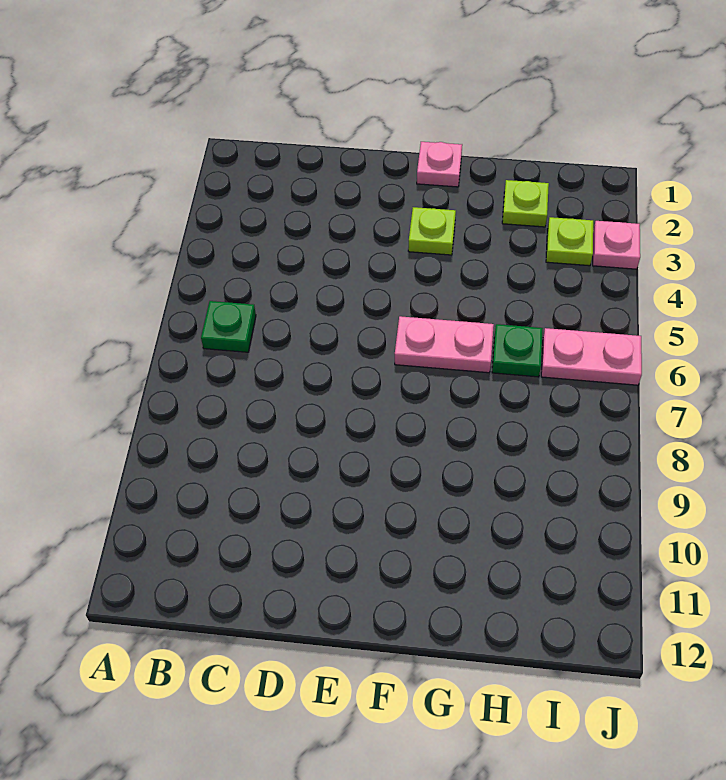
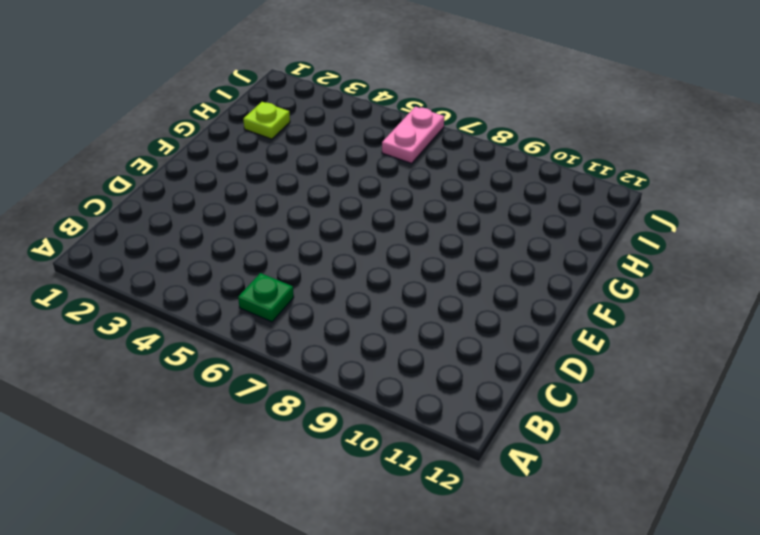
none -> pink 1x1 plate [417,142,462,187]
none -> lime 1x1 plate [408,207,456,255]

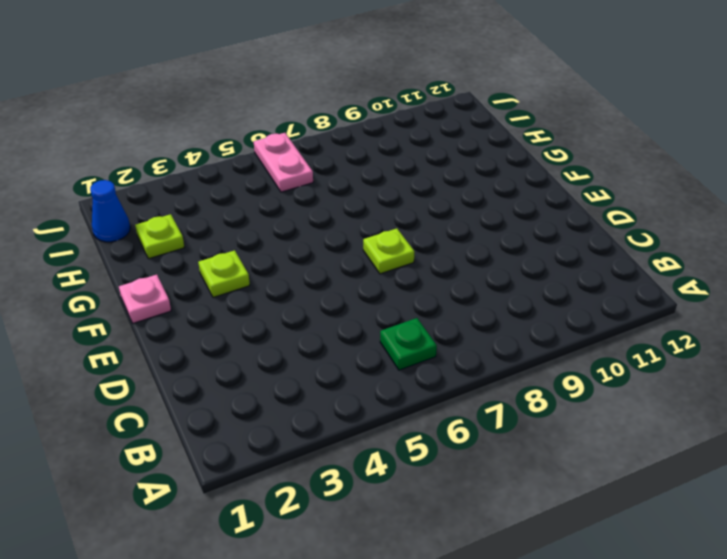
lime 1x1 plate [363,228,414,274] -> lime 1x1 plate moved to [546,217,593,266]
blue 1x1 cone [90,180,130,242] -> none
none -> pink 1x2 plate [395,316,494,373]
none -> green 1x1 plate [492,324,543,377]

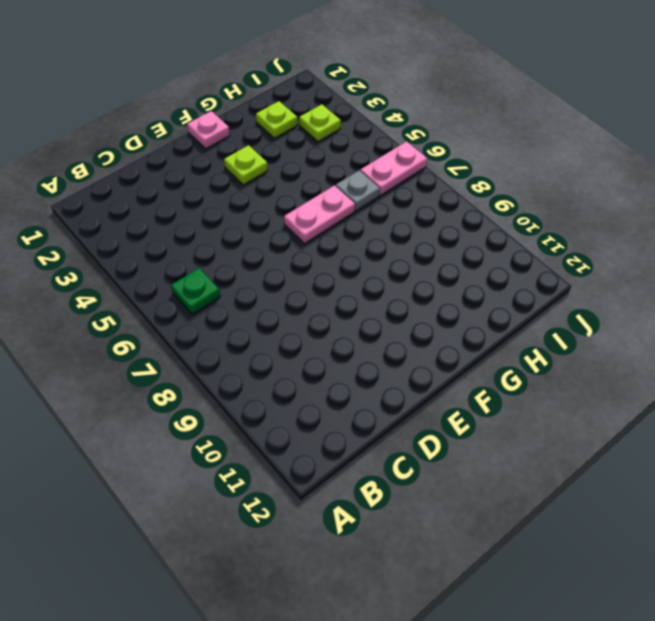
grey 1x1 plate [336,170,380,211] -> green 1x1 plate [492,324,543,377]
none -> pink 1x1 plate [593,221,640,269]

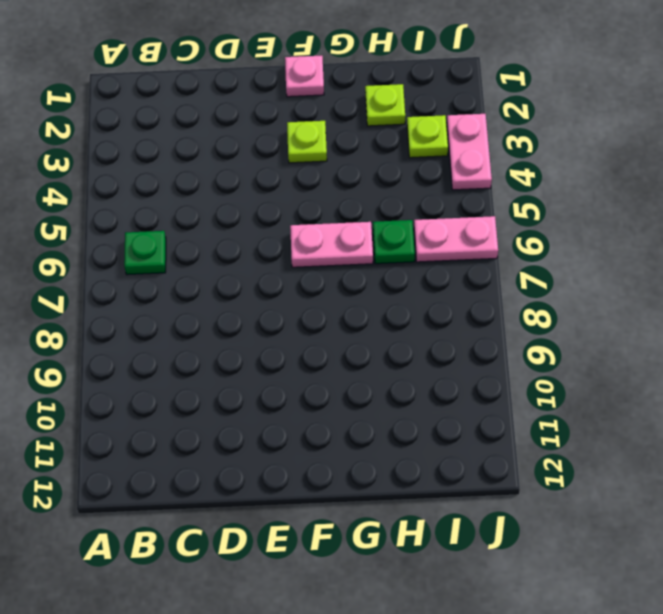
pink 1x2 plate [447,114,492,190] -> pink 1x1 plate [593,221,640,269]

